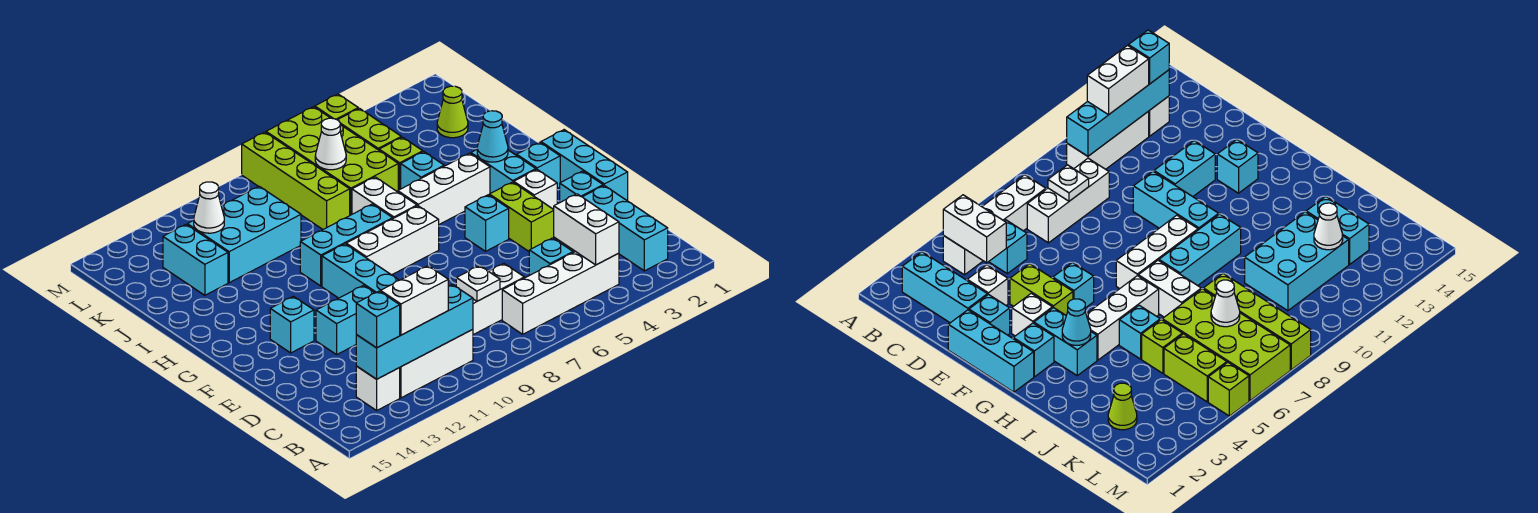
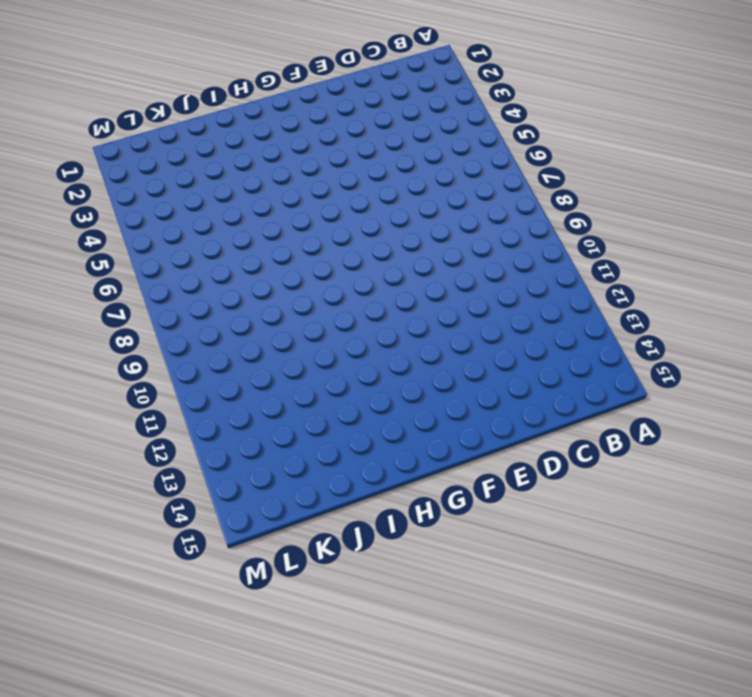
none -> cyan 1x3 brick [583,186,668,271]
none -> white 1x4 brick [502,252,619,334]
none -> white 1x3 brick [400,329,473,398]
none -> white 1x1 brick [356,366,400,410]

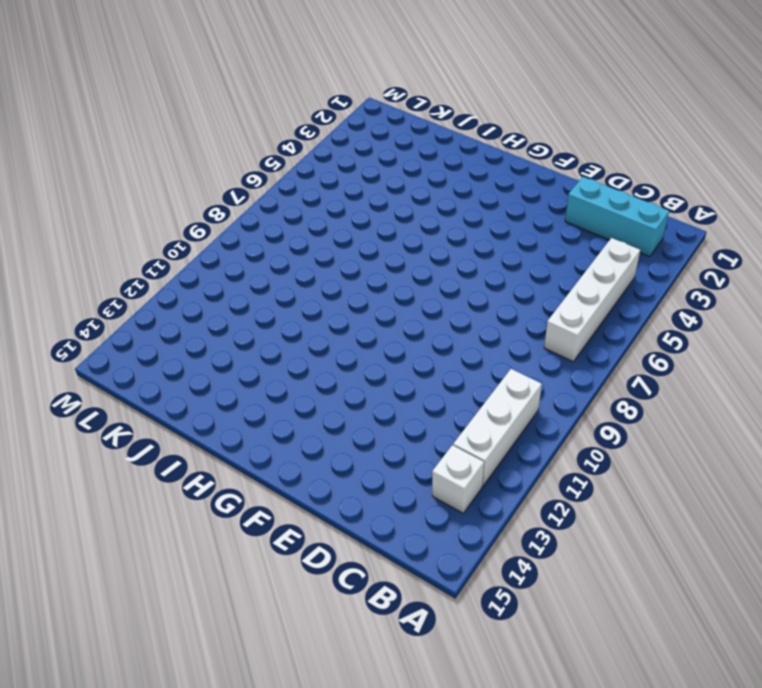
none -> cyan 1x1 brick [529,238,573,275]
none -> white 1x3 brick [473,264,524,335]
none -> white 1x1 brick [967,265,1008,305]
none -> cyan 1x3 brick [541,130,628,201]

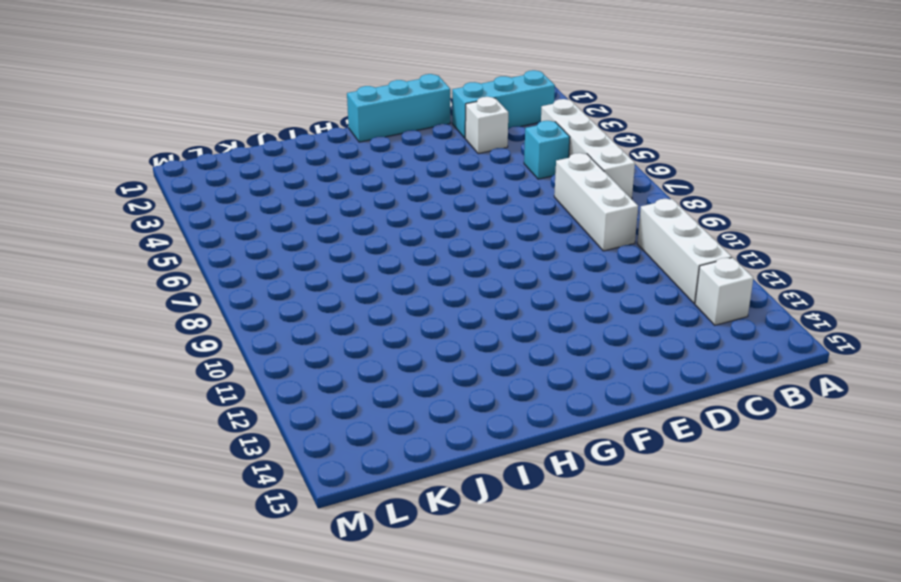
none -> cyan 1x1 brick [560,171,603,202]
none -> lime 1x2 brick [489,182,555,251]
none -> cyan 1x3 brick [322,244,399,298]
none -> cyan 1x2 brick [316,285,374,355]

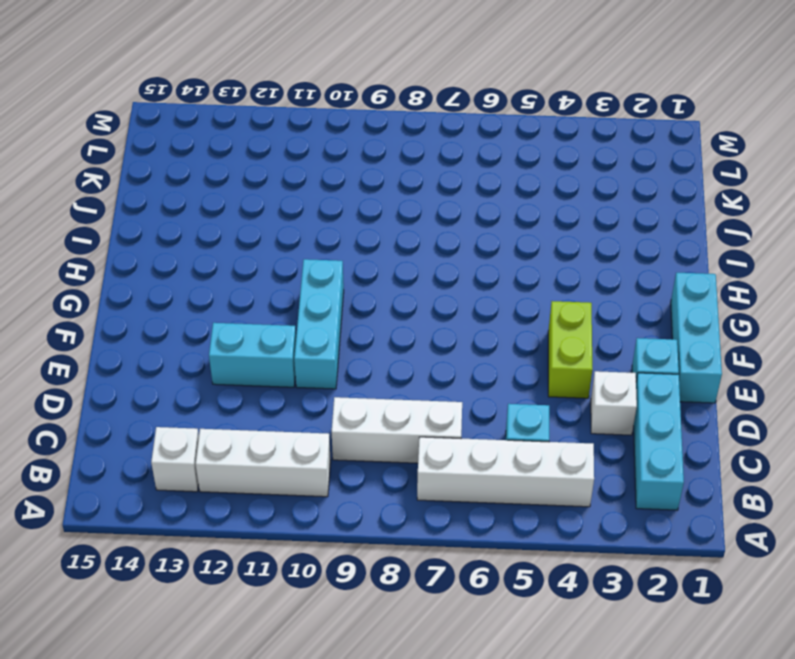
none -> white 1x1 brick [514,170,557,209]
none -> cyan 1x1 brick [465,195,509,251]
none -> cyan 1x1 brick [270,296,314,353]
none -> cyan 1x1 brick [517,142,560,188]

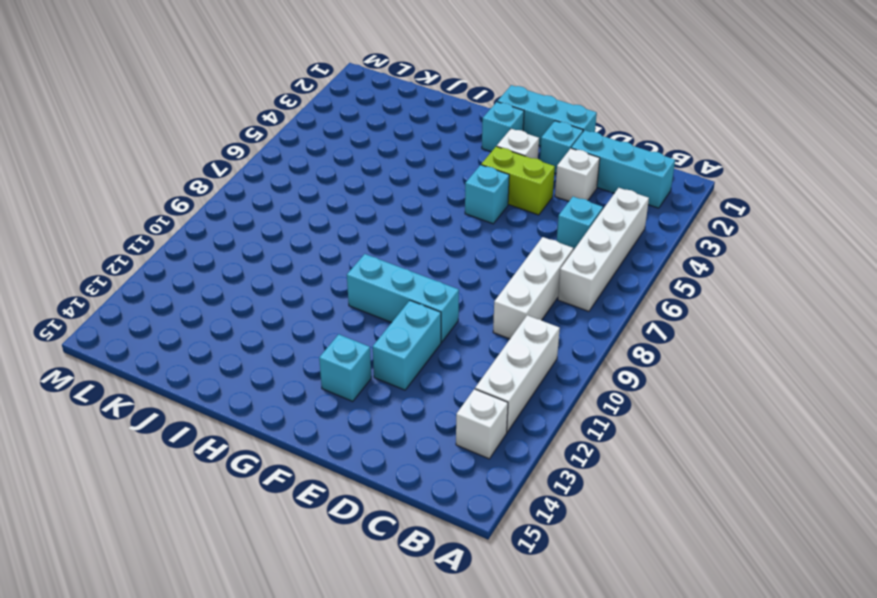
none -> cyan 1x2 brick [471,150,536,193]
none -> white 1x3 brick [346,206,439,275]
none -> white 1x3 brick [398,153,490,224]
none -> white 1x2 brick [352,177,417,218]

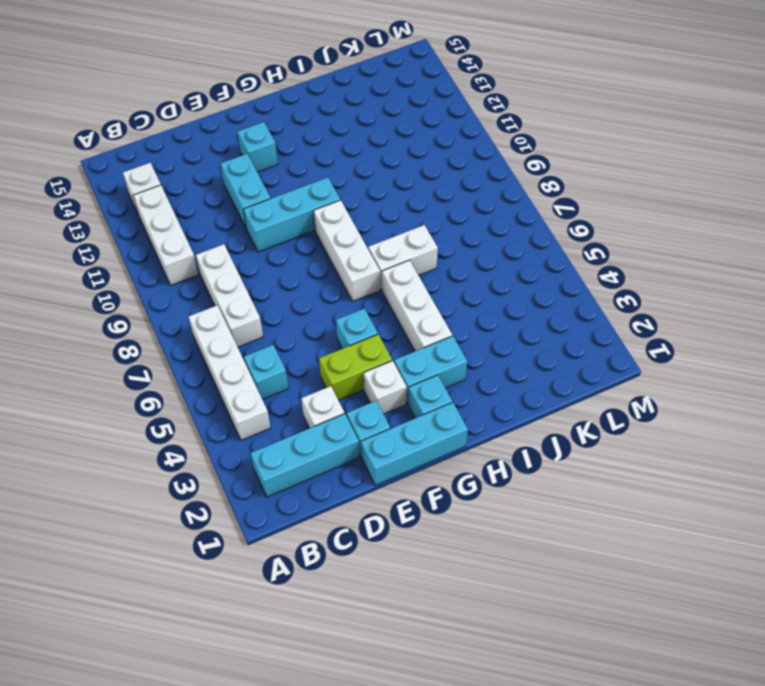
none -> cyan 1x3 brick [300,204,393,286]
none -> cyan 1x1 brick [401,152,444,189]
none -> lime 1x1 brick [379,137,423,190]
none -> lime 2x4 brick [266,107,398,215]

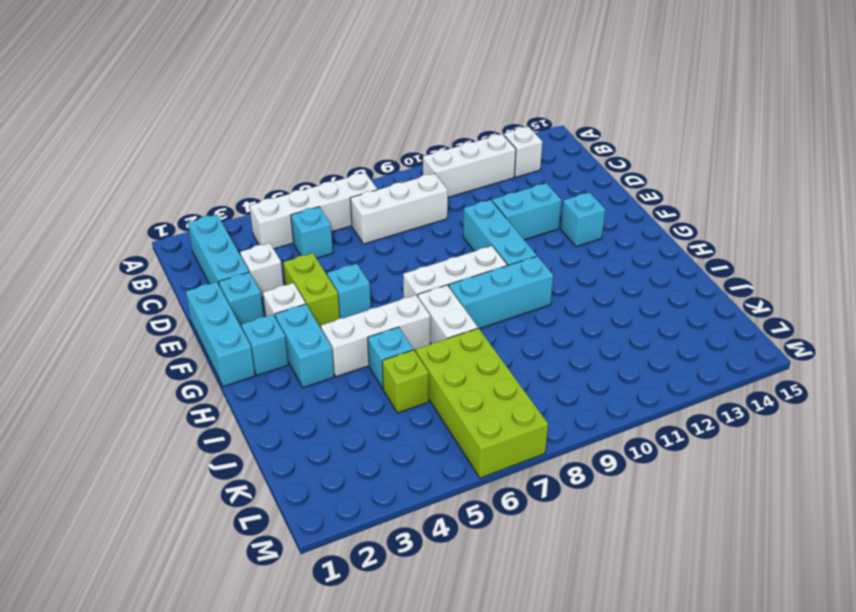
none -> lime 1x4 brick [242,132,350,229]
none -> cyan 2x3 brick [187,186,301,283]
none -> cyan 1x2 brick [163,225,228,295]
none -> lime 1x1 cone [437,86,468,138]

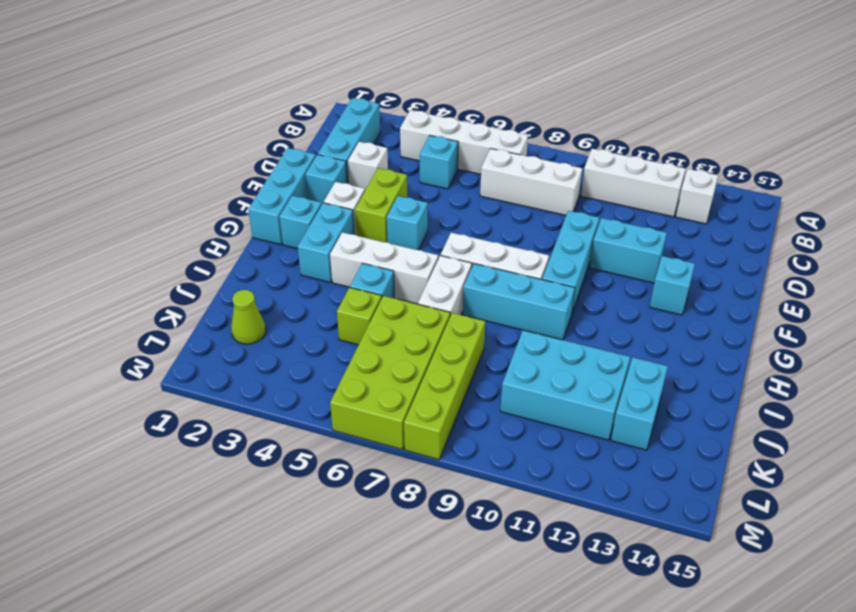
none -> lime 1x2 brick [338,108,401,150]
none -> lime 1x1 brick [315,94,358,120]
none -> white 1x2 brick [554,194,619,265]
none -> cyan 1x4 brick [356,284,473,379]

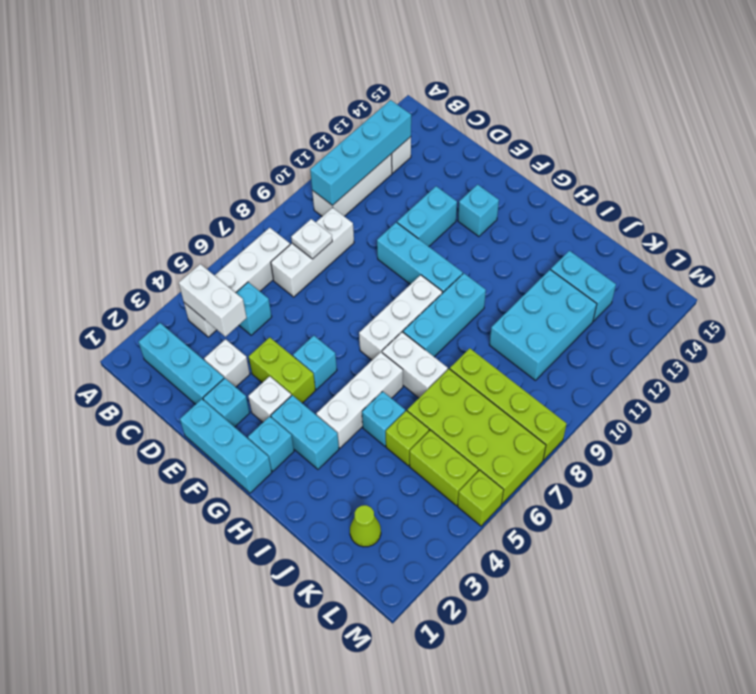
none -> cyan 1x1 cone [477,111,508,162]
none -> white 1x1 cone [315,118,346,170]
none -> white 1x1 cone [194,182,224,233]
none -> white 1x2 brick [381,266,448,335]

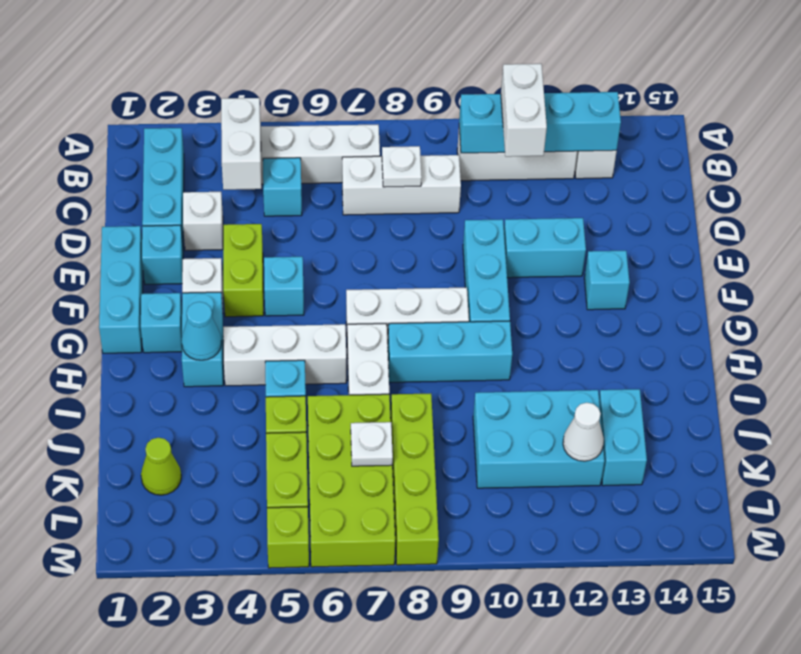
white 1x2 brick [501,64,547,157] -> white 1x2 brick turned to [381,266,448,335]
white 1x1 plate [351,422,393,466] -> white 1x1 cone [315,118,346,170]
none -> cyan 1x1 brick [356,291,400,348]

